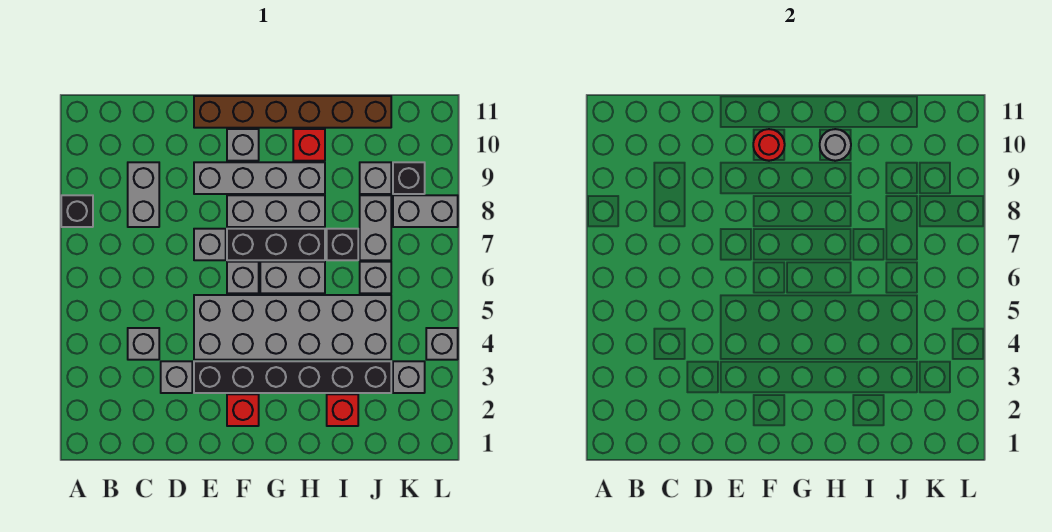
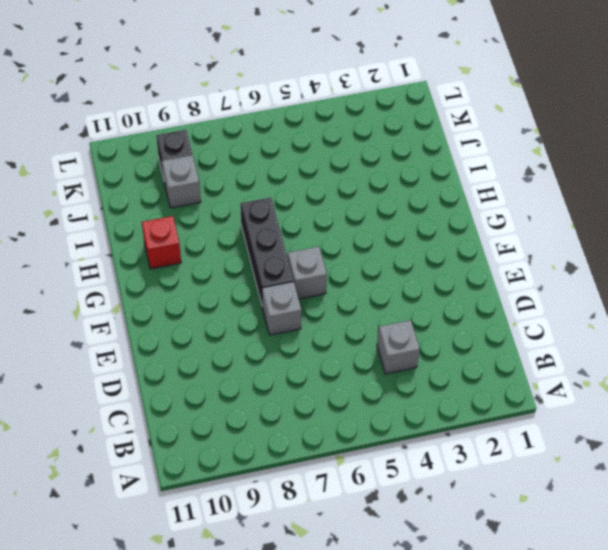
none -> black 1x1 brick [61,195,93,227]
none -> grey 1x2 brick [128,162,159,227]
none -> grey 1x1 brick [161,361,192,393]

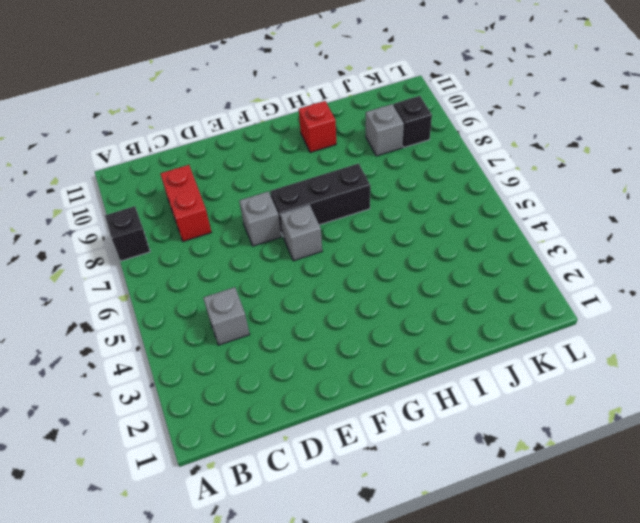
red 1x2 brick [160,165,211,242] -> grey 1x2 brick [128,162,159,227]
none -> grey 1x1 brick [161,361,192,393]
none -> black 1x6 brick [194,361,391,393]
none -> grey 2x6 brick [194,295,391,360]

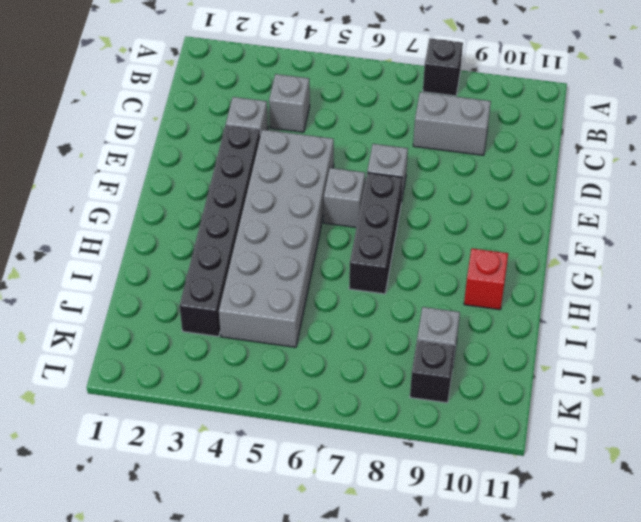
none -> grey 1x4 brick [194,162,325,194]
none -> brown 1x6 brick [194,96,391,128]
none -> red 1x1 brick [227,394,259,426]

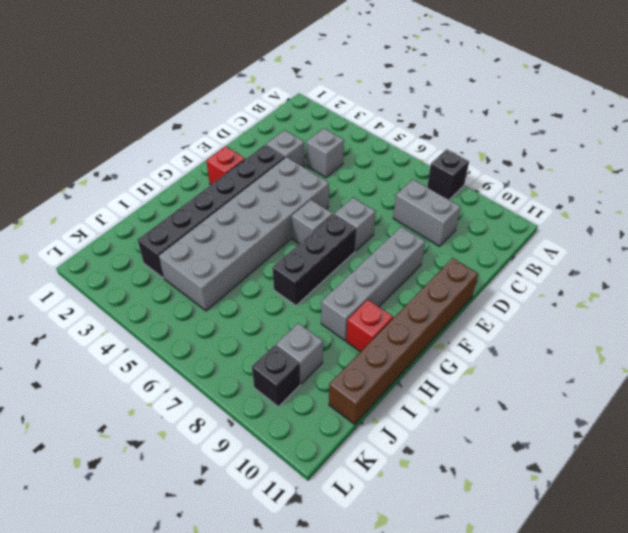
none -> grey 1x3 brick [227,195,325,227]
none -> grey 1x1 brick [227,129,259,161]
none -> grey 1x2 brick [260,262,325,293]

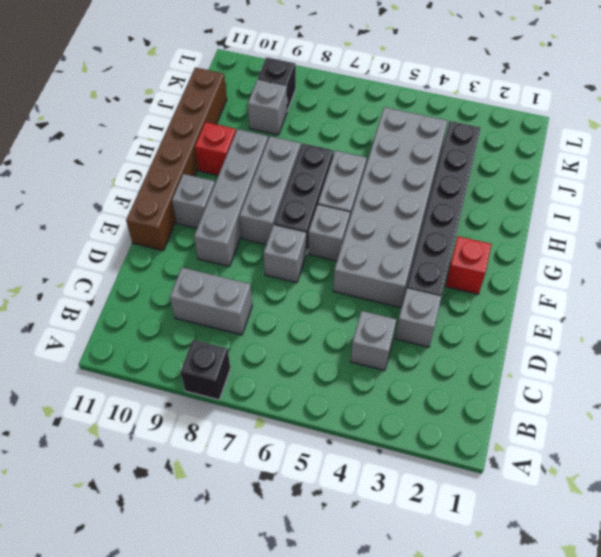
none -> red 1x1 brick [327,394,358,426]
none -> black 1x1 brick [327,229,358,260]
none -> grey 1x1 brick [360,262,391,293]

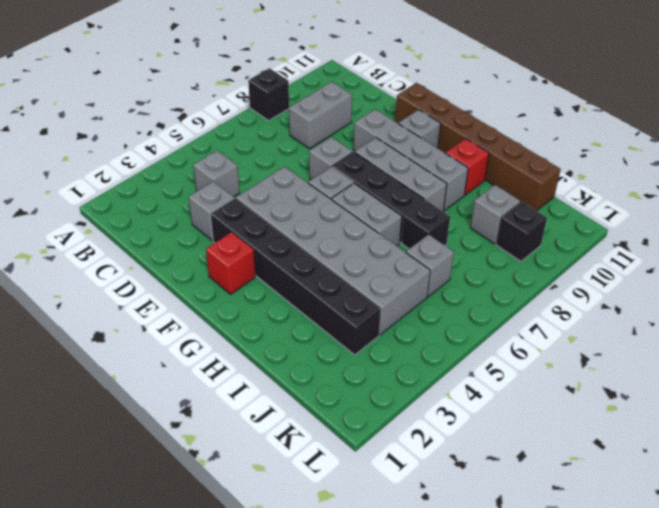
none -> red 1x1 brick [327,394,358,426]
none -> grey 1x2 brick [360,195,391,260]
none -> grey 1x1 brick [393,361,425,393]

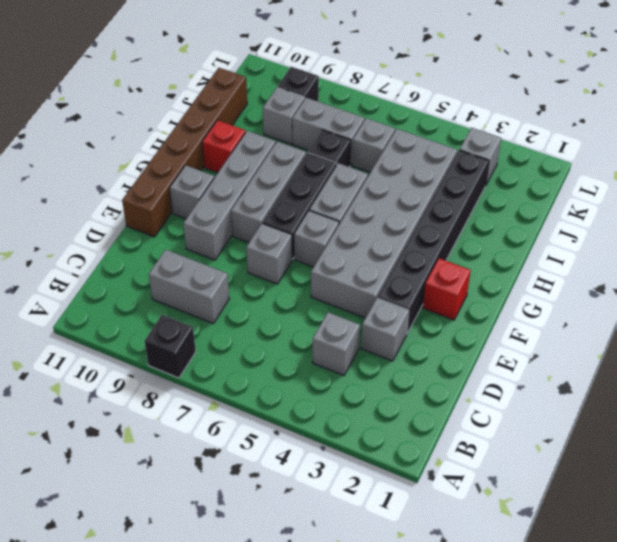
none -> red 1x1 brick [327,394,358,426]
none -> grey 1x2 brick [393,195,458,227]
none -> grey 1x1 brick [426,328,458,360]

